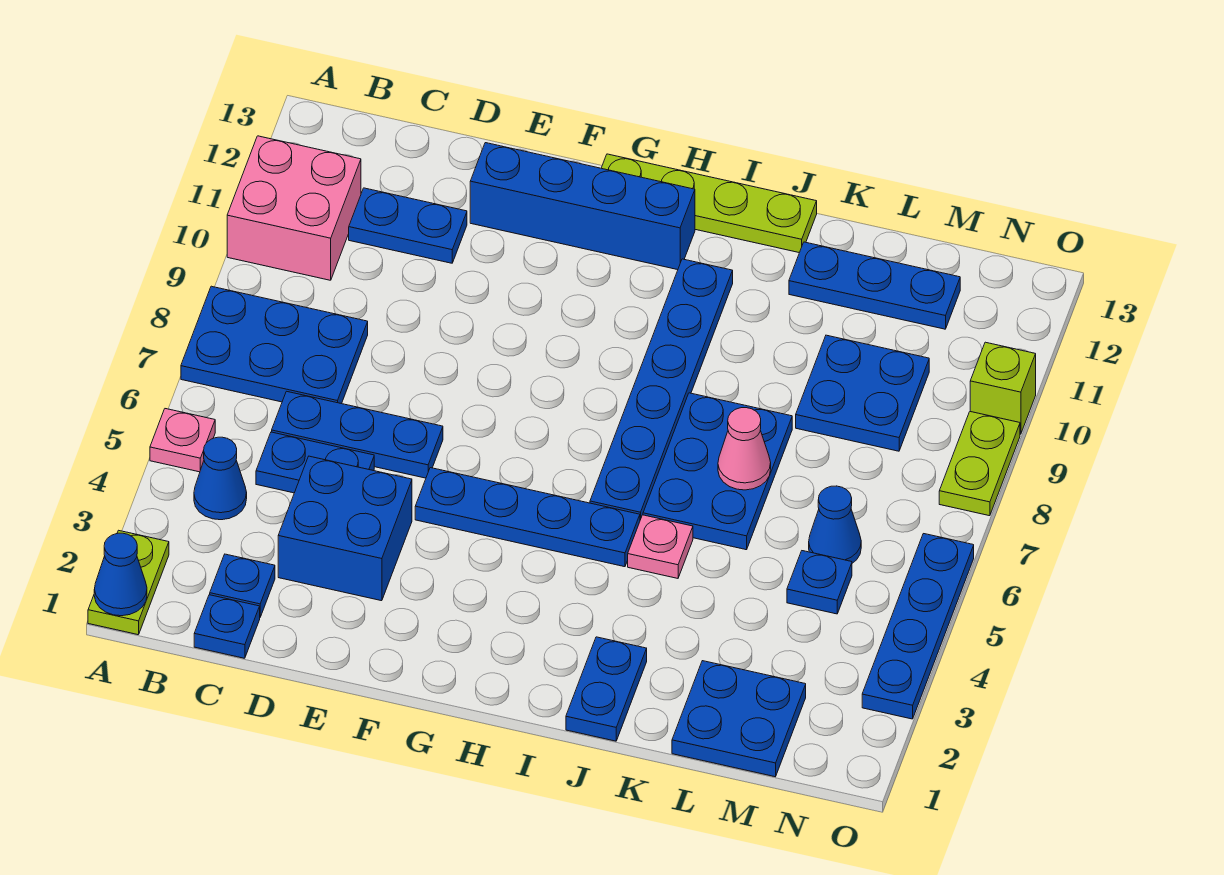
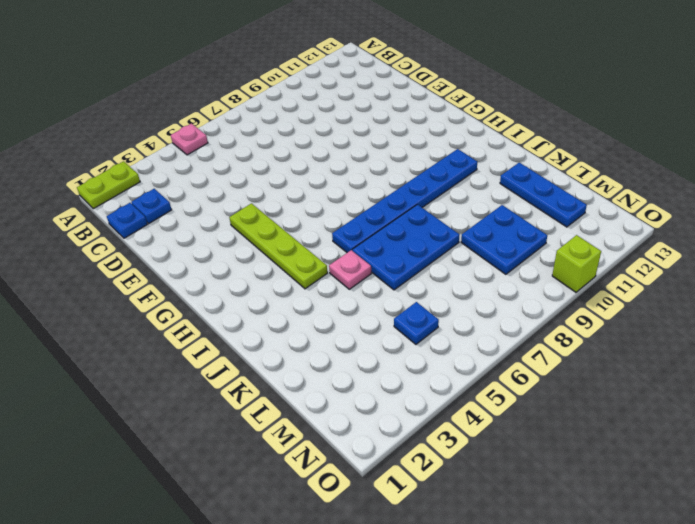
lime 1x4 plate [229,204,328,289] -> lime 1x4 plate moved to [602,154,817,253]
none -> blue 2x3 plate [181,286,368,404]
none -> pink 2x2 brick [227,136,361,280]
none -> blue 1x1 cone [194,437,247,520]

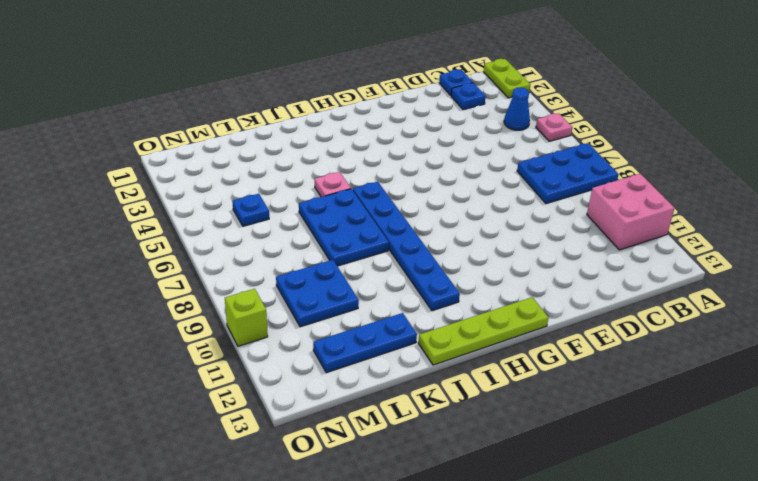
none -> blue 1x2 plate [256,432,374,493]
none -> blue 1x3 plate [272,391,443,478]
none -> blue 1x2 plate [349,188,467,263]

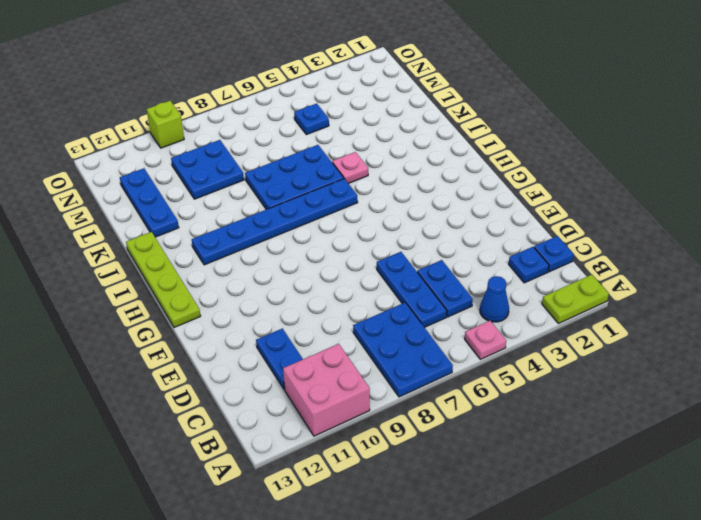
none -> blue 2x2 brick [278,456,412,601]
none -> blue 1x4 brick [470,143,695,270]
none -> blue 1x4 plate [415,468,640,567]

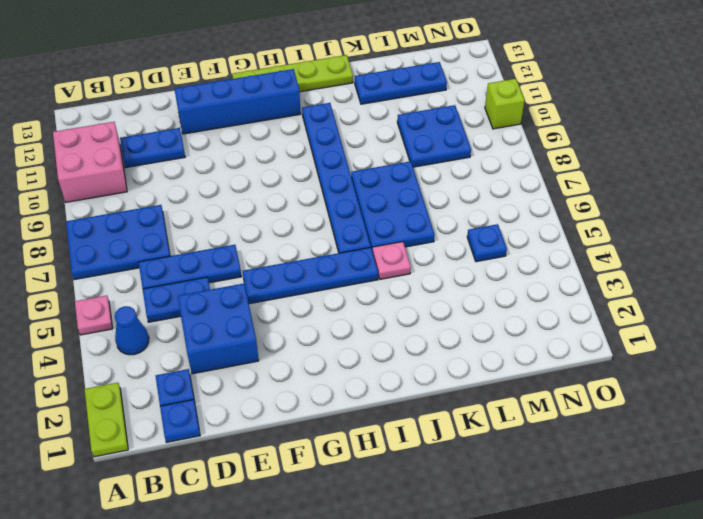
none -> blue 1x2 plate [566,637,647,741]
none -> blue 2x2 plate [672,661,806,777]
none -> blue 1x1 cone [809,486,861,563]

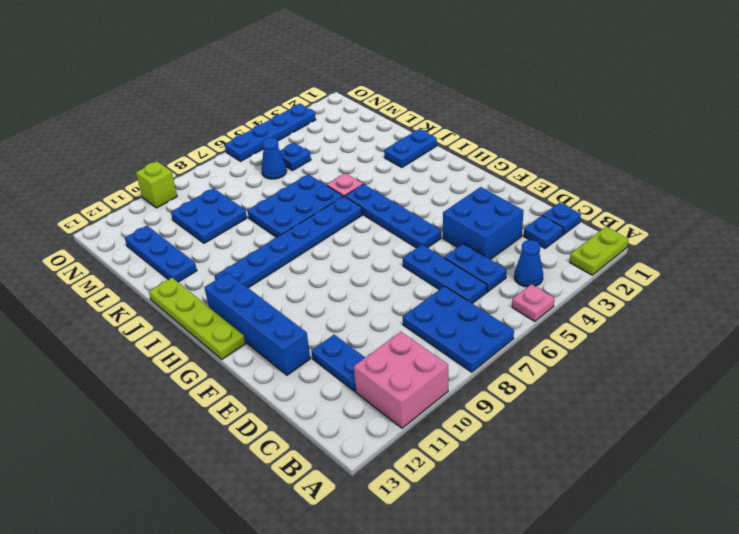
none -> blue 2x2 plate [672,661,806,777]
none -> lime 1x2 plate [939,412,1020,516]
none -> blue 1x1 cone [94,533,147,616]

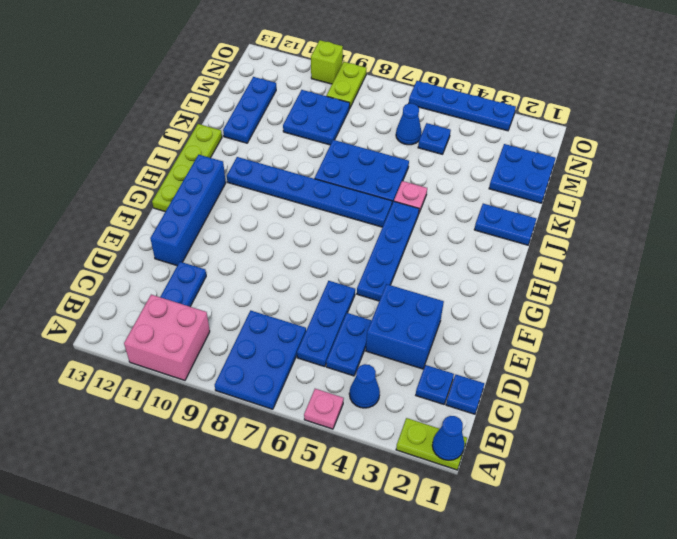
lime 1x2 plate [327,62,366,108] -> lime 1x2 plate turned to [939,412,1020,516]
none -> pink 1x1 cone [718,408,771,490]

